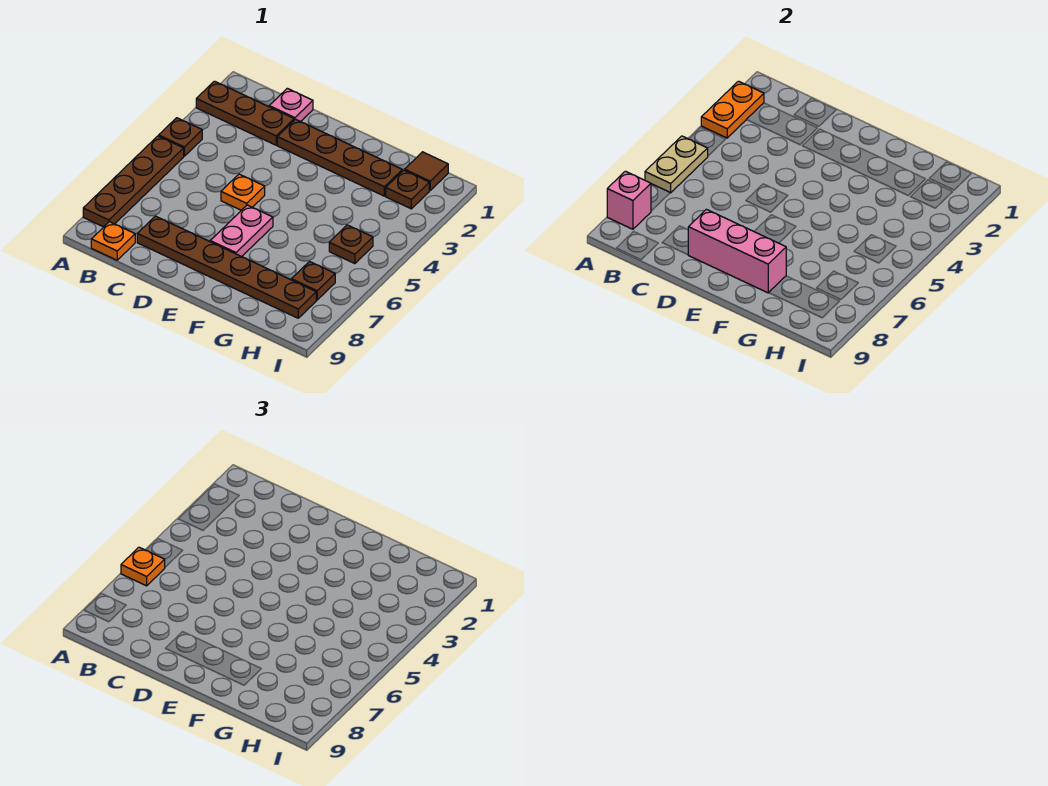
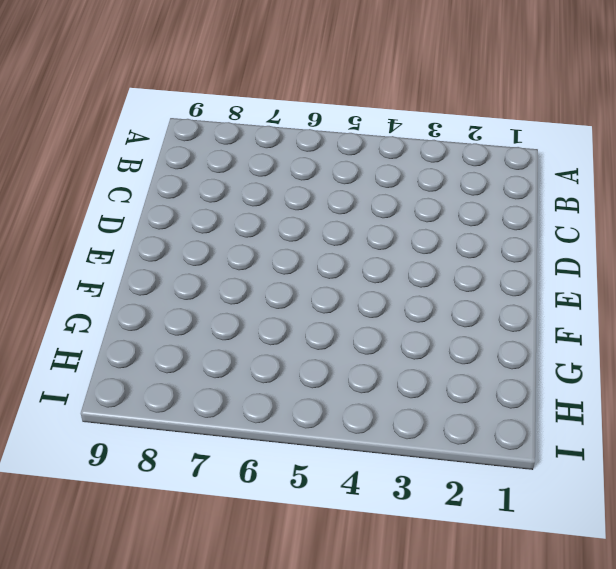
none -> brown 1x3 plate [196,81,294,145]
none -> brown 1x1 plate [159,118,202,156]
none -> brown 1x4 plate [83,136,184,227]

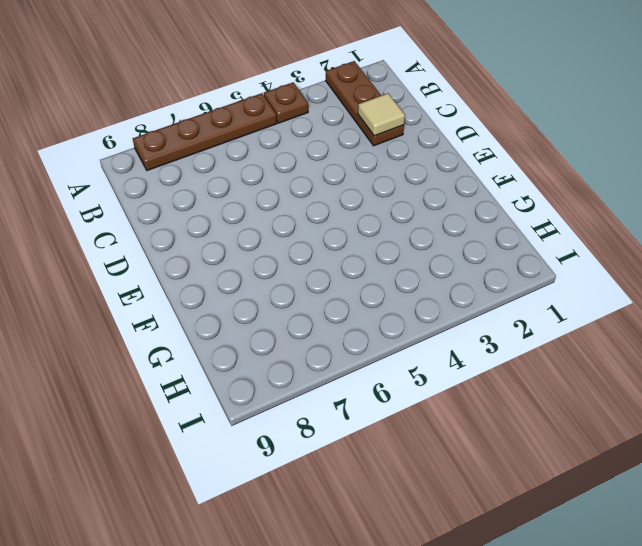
tan 1x1 tile [358,93,405,136] -> none
none -> orange 1x1 plate [91,222,135,260]
none -> pink 1x1 plate [269,88,313,122]
none -> brown 1x6 plate [137,216,316,318]

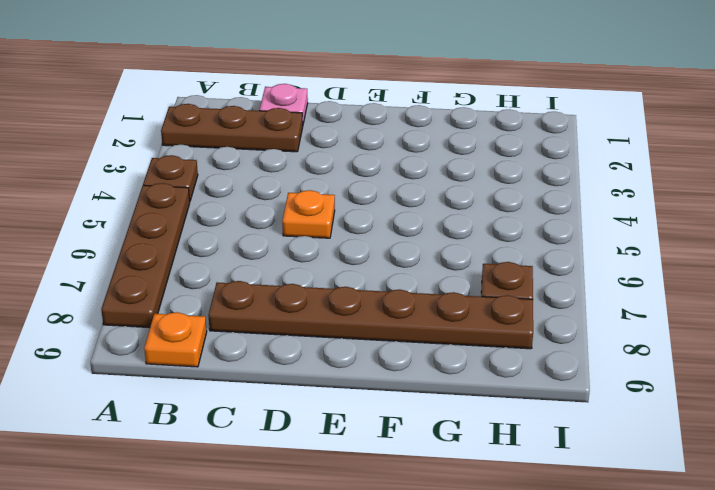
none -> brown 1x4 plate [277,119,402,196]
none -> pink 1x2 plate [210,205,273,257]
none -> brown 1x1 tile [405,152,448,190]

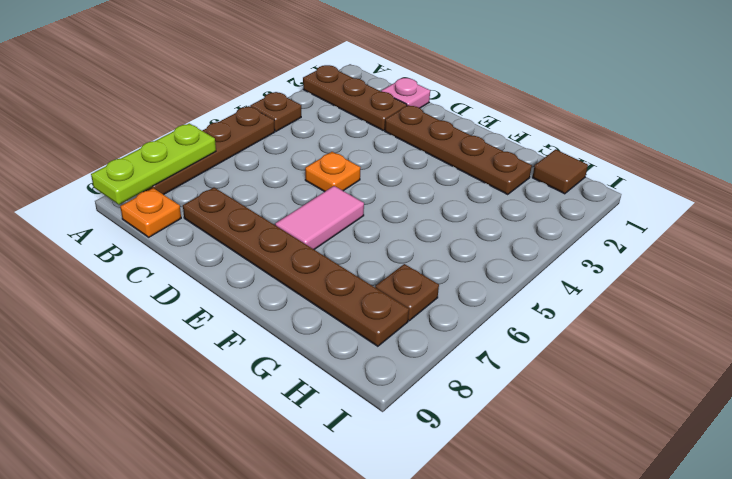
lime 1x3 plate [91,123,216,204] -> pink 1x1 brick [607,171,651,229]
pink 1x2 tile [275,186,364,249] -> pink 1x2 plate [210,205,273,257]
none -> brown 1x1 plate [386,170,429,209]
none -> brown 1x1 plate [329,225,373,264]
none -> orange 1x2 plate [701,81,764,138]

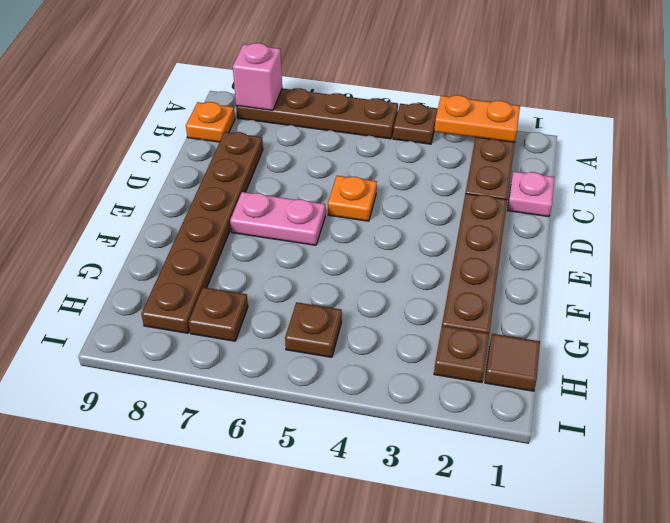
none -> tan 1x2 plate [645,136,708,193]
none -> pink 1x3 brick [688,209,786,293]
none -> orange 1x1 plate [121,547,165,586]

